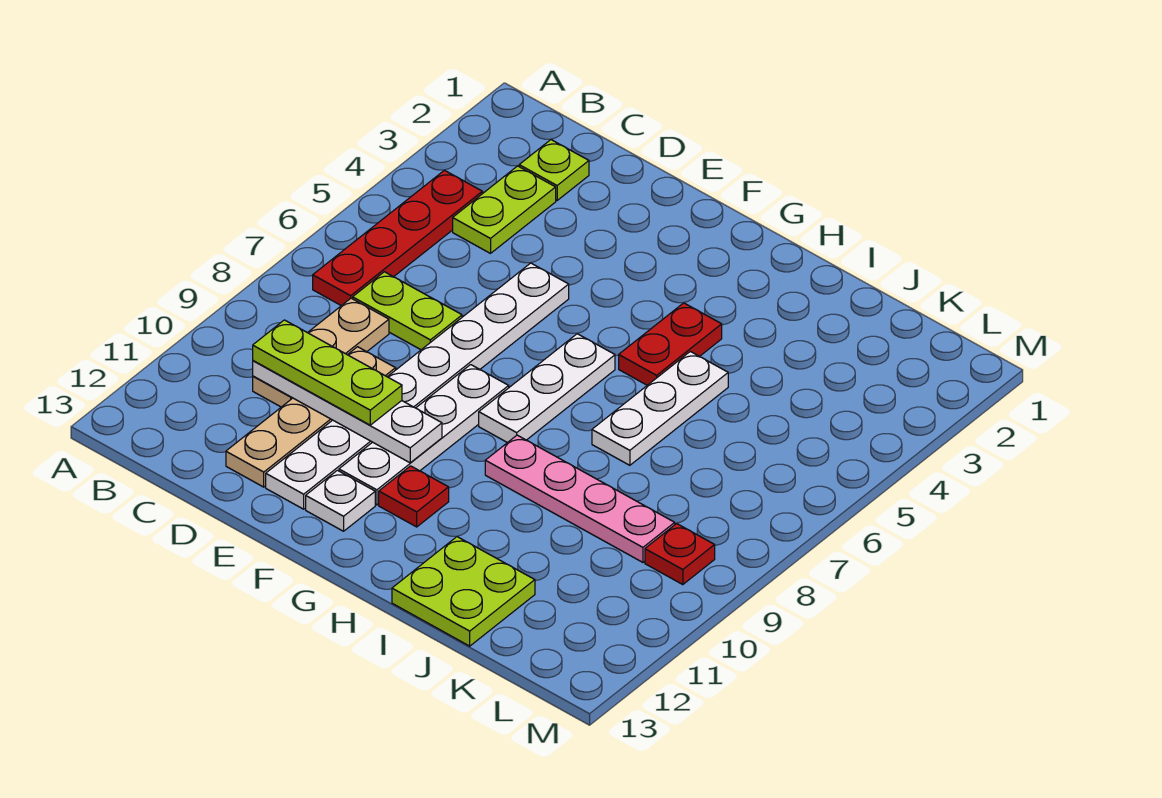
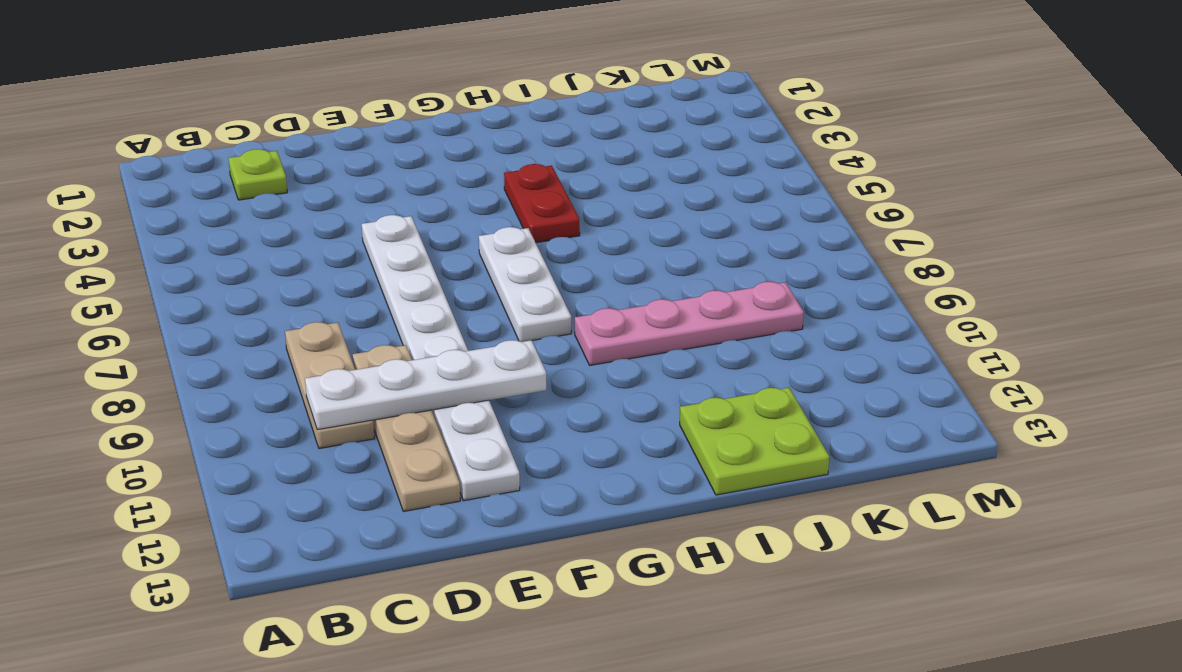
none -> red 1x4 plate [313,170,482,306]
none -> lime 1x2 plate [453,166,556,253]
none -> lime 1x2 plate [353,272,462,350]

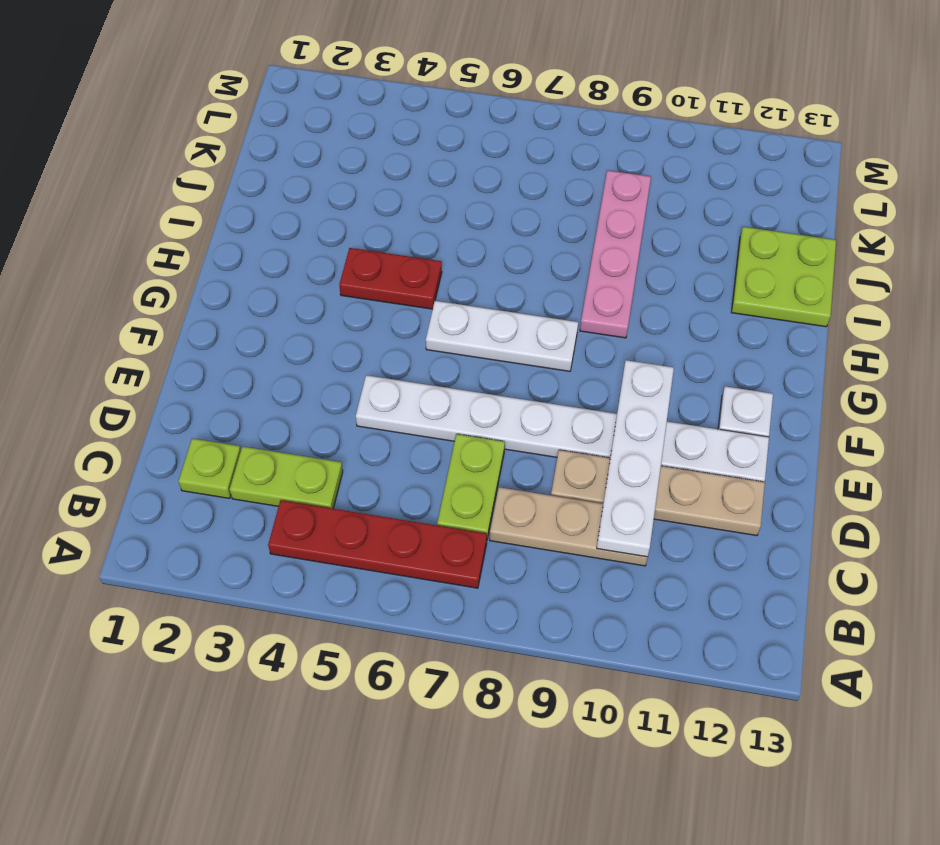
none -> white 1x4 plate [339,365,509,505]
none -> red 1x1 plate [379,466,449,527]
none -> white 1x3 plate [592,352,728,465]

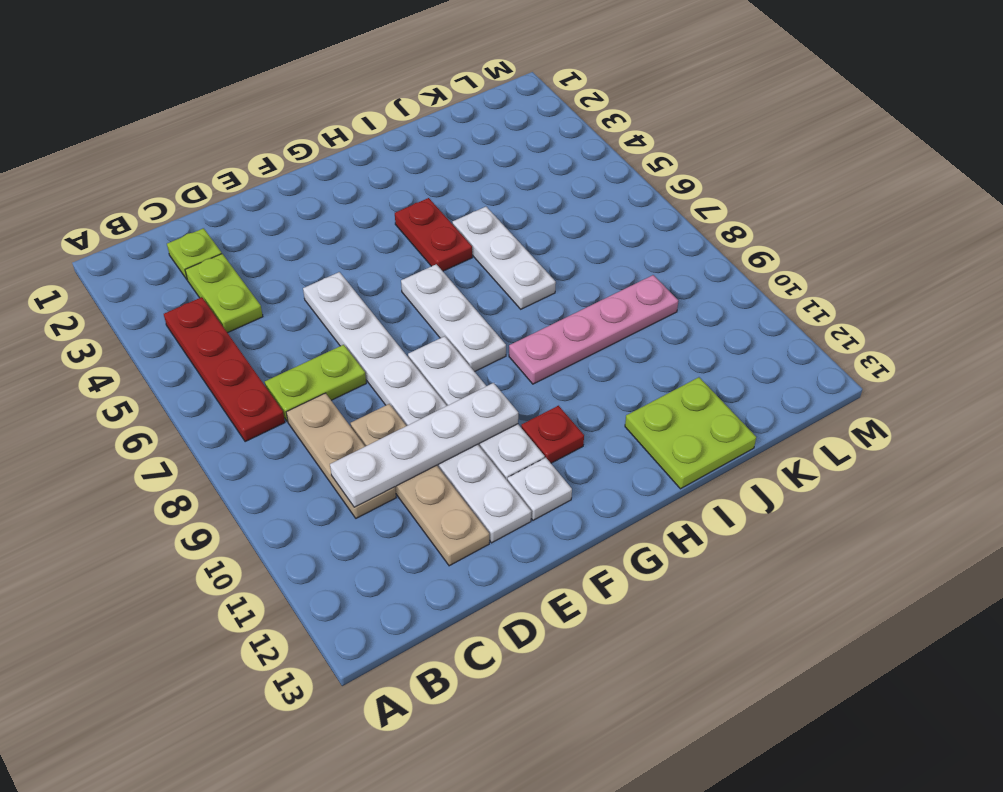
none -> red 1x1 plate [645,524,715,585]
none -> lime 1x3 plate [253,320,402,425]

